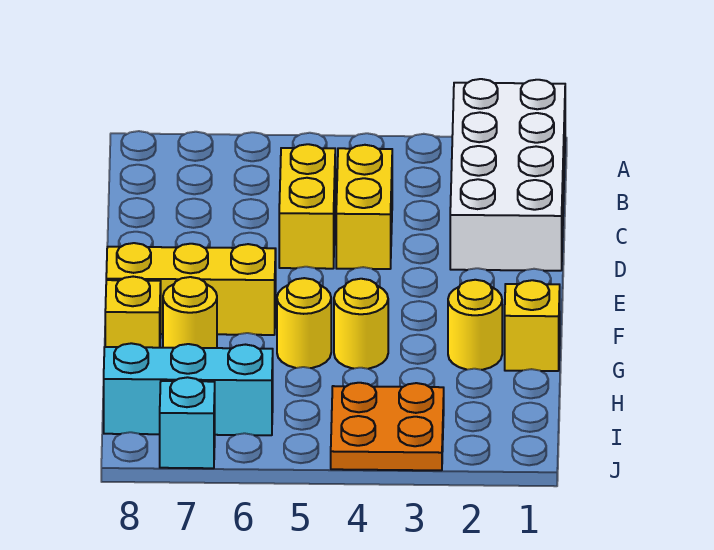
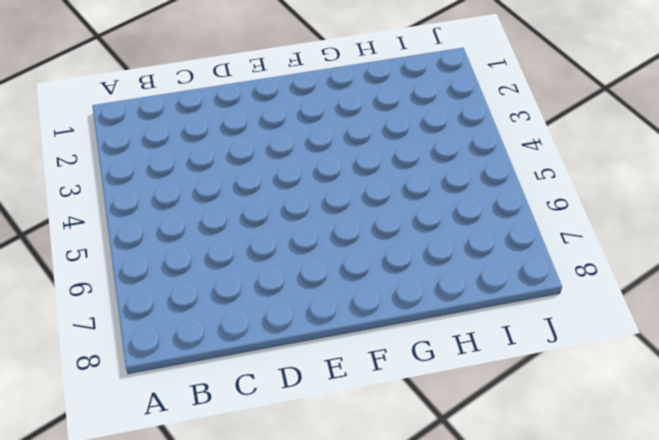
none -> white 2x4 brick [450,79,565,271]
none -> yellow 1x2 brick [336,145,392,269]
none -> yellow 1x2 brick [279,144,335,269]

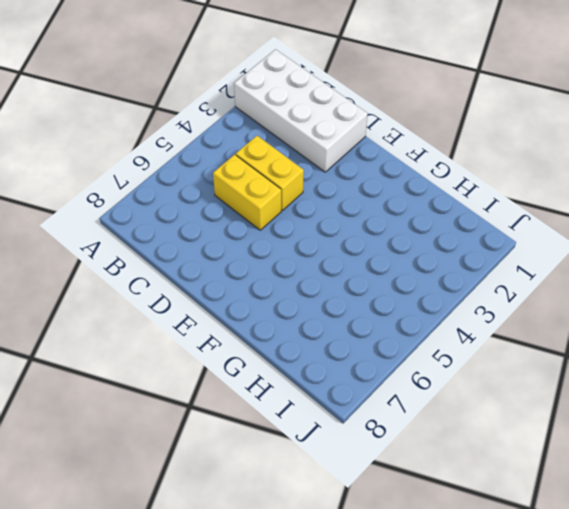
none -> yellow 1x3 brick [106,243,276,335]
none -> yellow 1x1 brick [505,280,560,371]
none -> yellow 1x1 round brick [448,280,502,370]

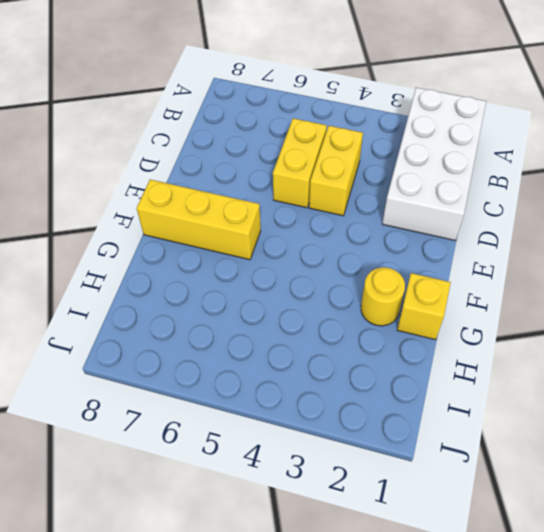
none -> yellow 1x1 round brick [334,279,388,369]
none -> yellow 1x1 round brick [277,278,331,368]
none -> yellow 1x1 round brick [163,277,217,348]

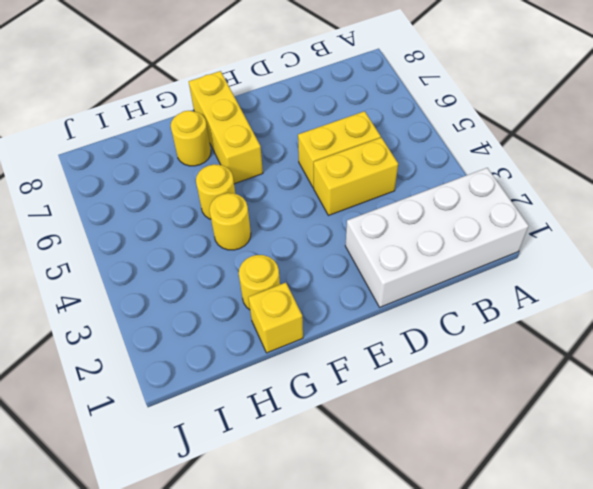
none -> yellow 1x1 brick [105,277,161,348]
none -> orange 2x2 plate [331,383,444,470]
none -> cyan 1x3 brick [104,343,273,435]

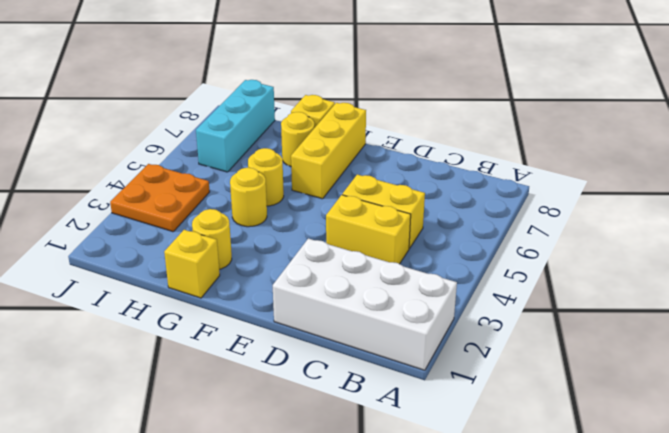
none -> cyan 1x1 brick [160,377,215,468]

